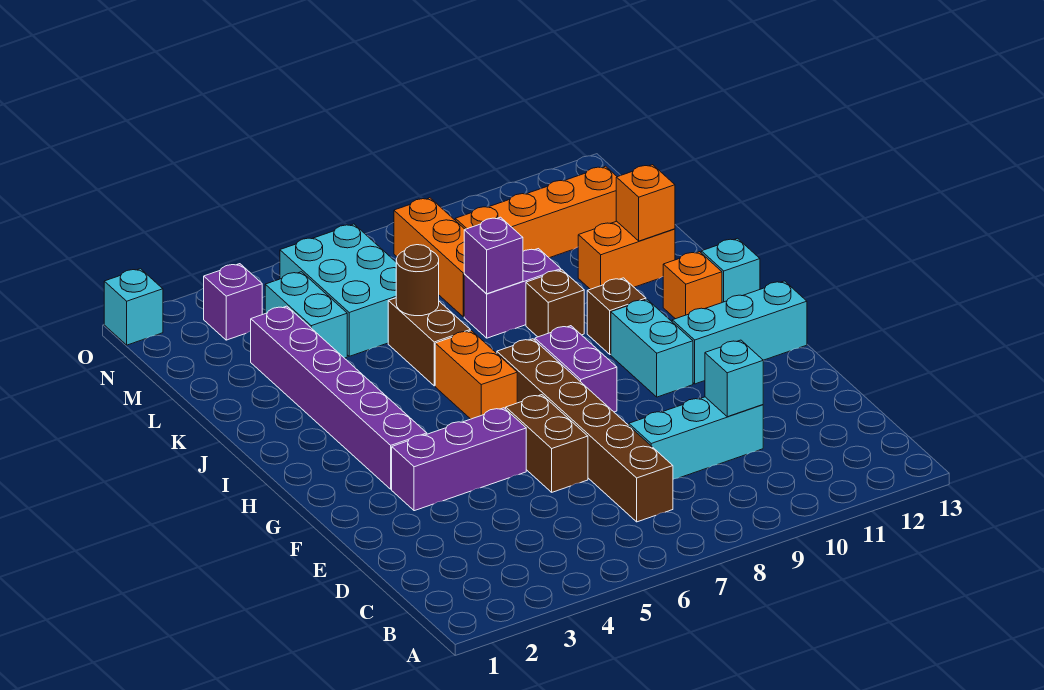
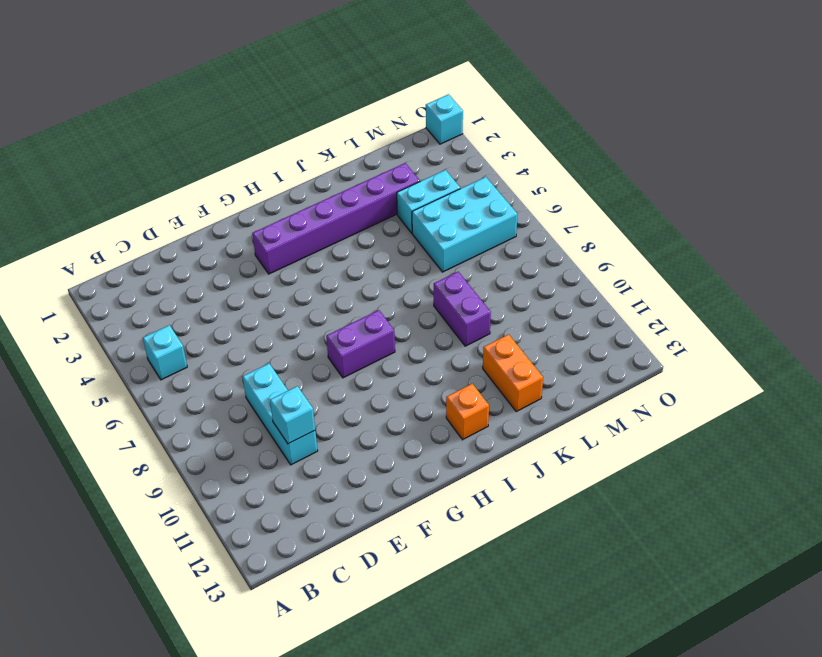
cyan 1x1 brick [143,325,187,380] -> cyan 1x1 brick moved to [701,238,760,302]
none -> brown 1x6 brick [497,339,673,522]
none -> brown 1x2 brick [506,395,588,492]
none -> purple 1x3 brick [392,408,526,511]

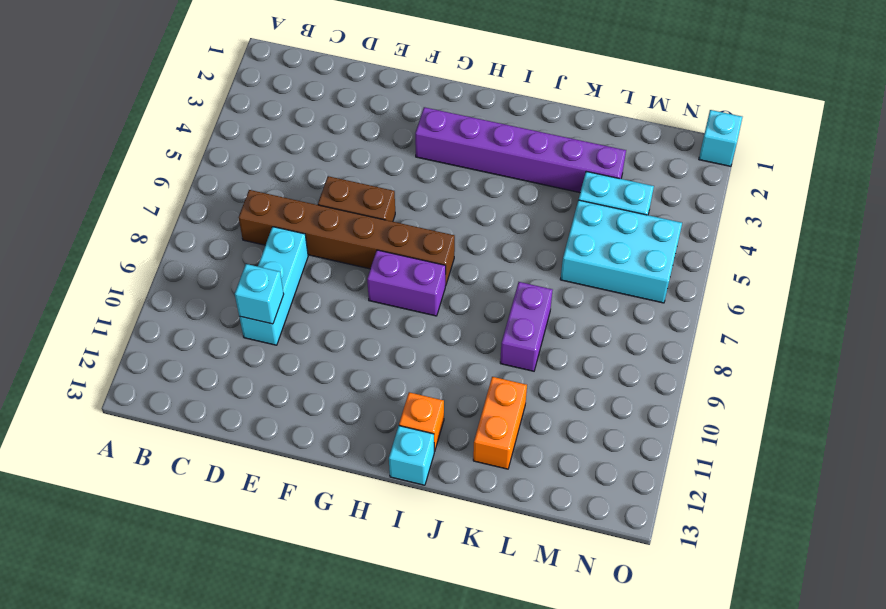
none -> purple 1x3 brick [392,408,526,511]
none -> cyan 1x2 brick [611,299,693,397]
none -> cyan 1x3 brick [672,281,807,384]

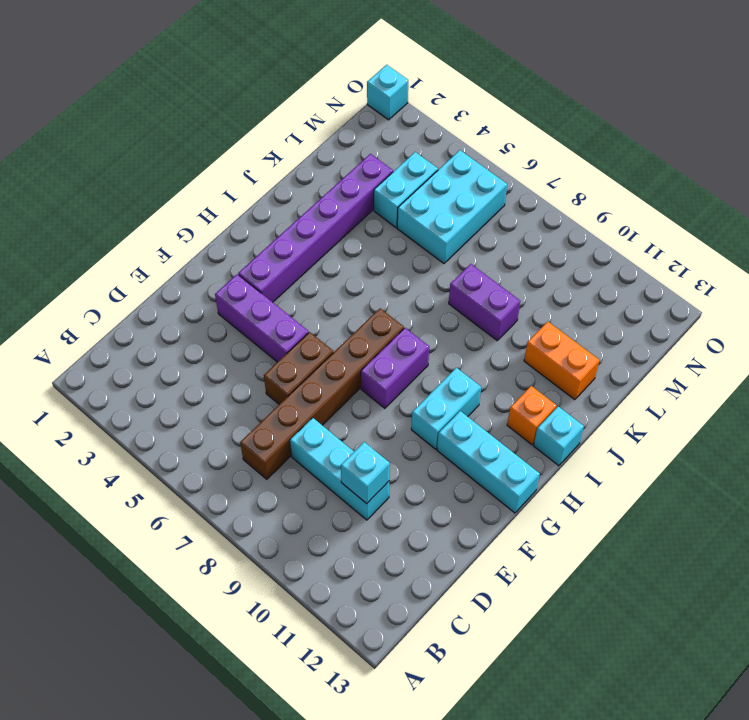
none -> orange 1x2 brick [435,331,517,419]
none -> brown 1x1 brick [587,278,646,354]
none -> brown 1x2 brick [388,298,470,386]

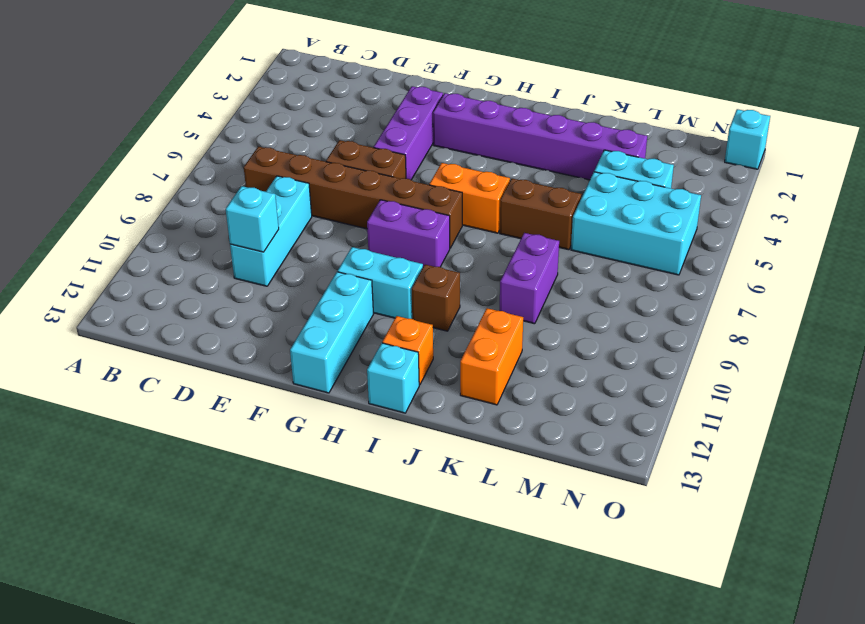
none -> brown 1x1 brick [526,270,584,337]
none -> orange 1x3 brick [394,198,465,317]
none -> orange 1x4 brick [455,166,617,258]

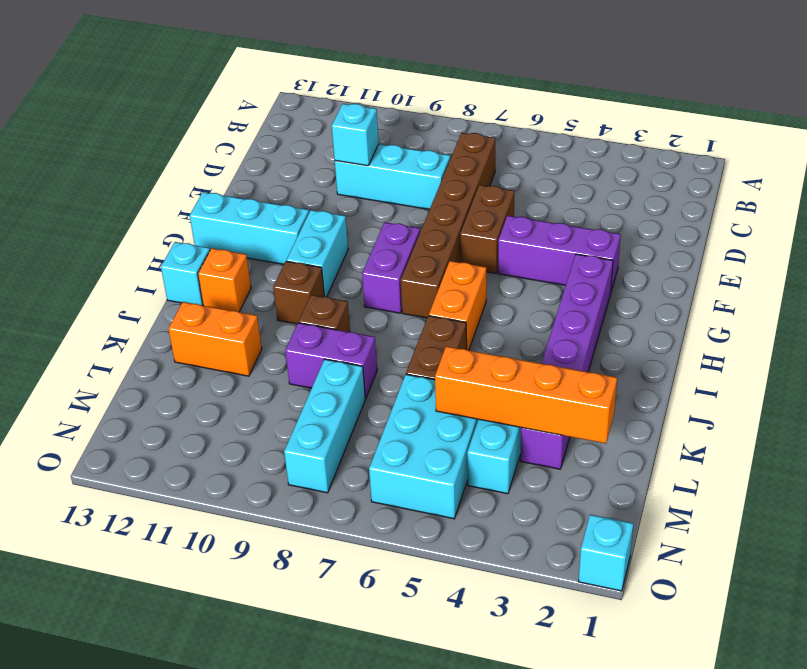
orange 1x4 brick [435,346,617,444] -> orange 1x4 brick moved to [455,166,617,258]
cyan 1x3 brick [284,359,365,493] -> orange 1x3 brick [394,198,465,317]
none -> purple 1x1 brick [204,264,262,340]
none -> brown 1x1 round brick [396,245,439,316]
none -> purple 1x1 brick [464,217,523,294]

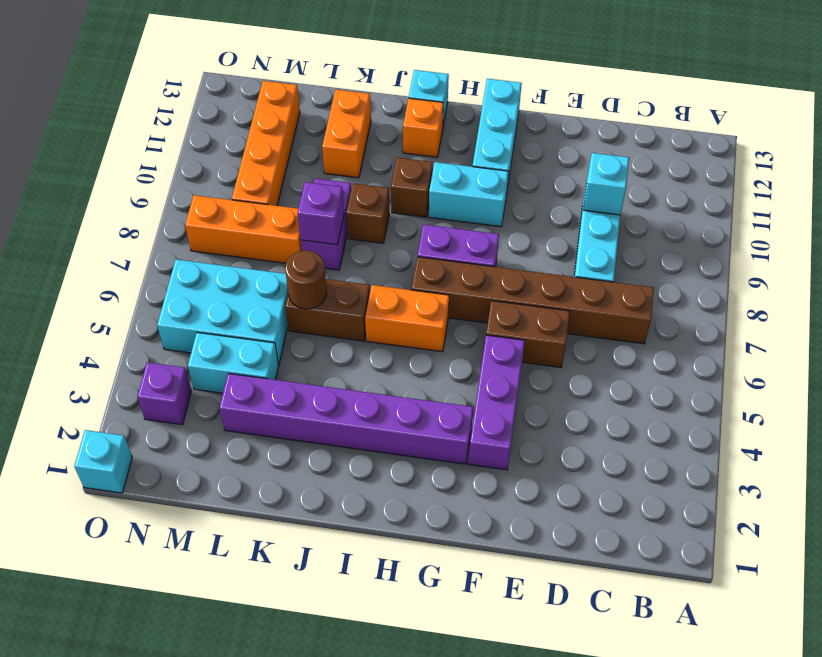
none -> orange 1x1 brick [616,165,675,241]

